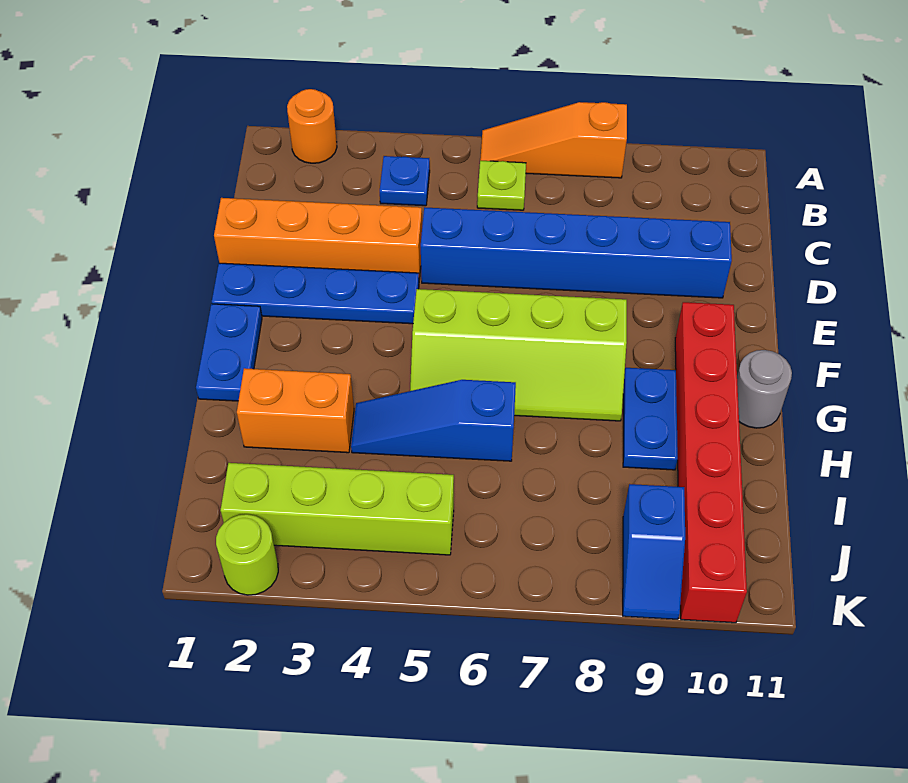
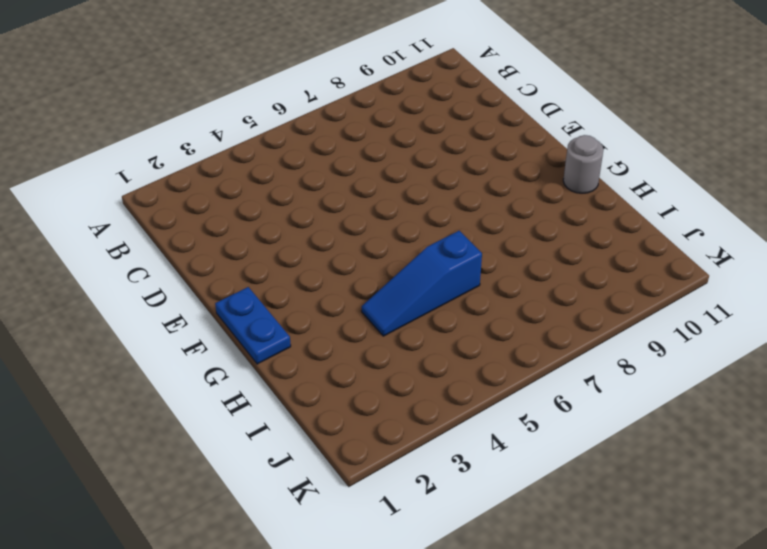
none -> orange 1x1 round brick [287,89,337,163]
none -> orange 1x3 slope [480,102,627,178]
none -> blue 1x1 plate [380,156,430,206]

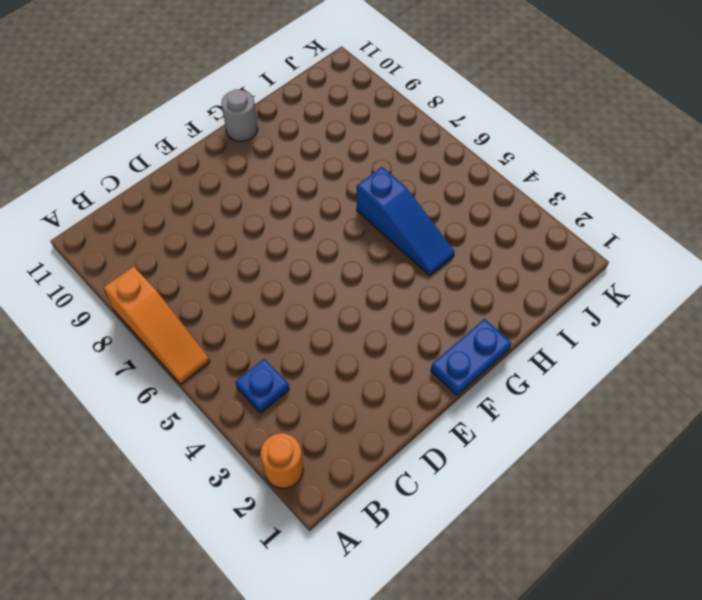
none -> lime 1x1 plate [477,161,526,210]
none -> orange 1x4 brick [214,198,422,280]
none -> blue 1x6 brick [421,207,732,298]

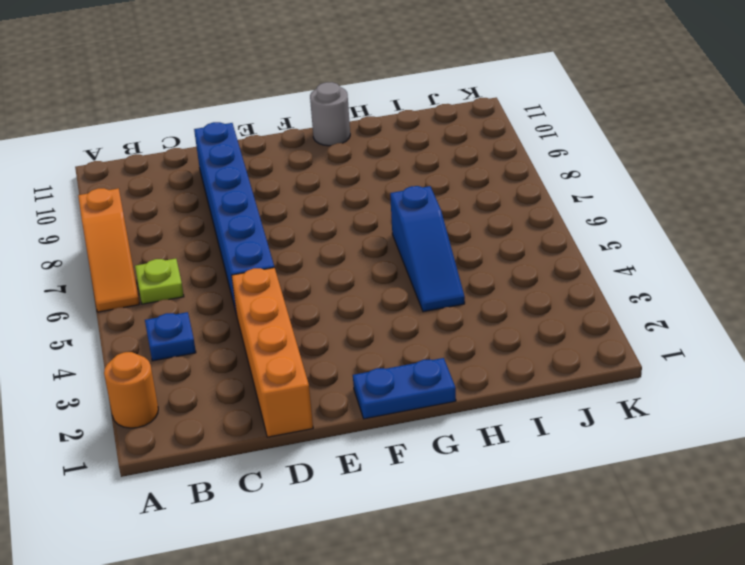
none -> blue 1x4 plate [212,263,419,324]
none -> lime 2x4 slope [410,289,627,421]
none -> red 1x6 brick [675,302,747,623]

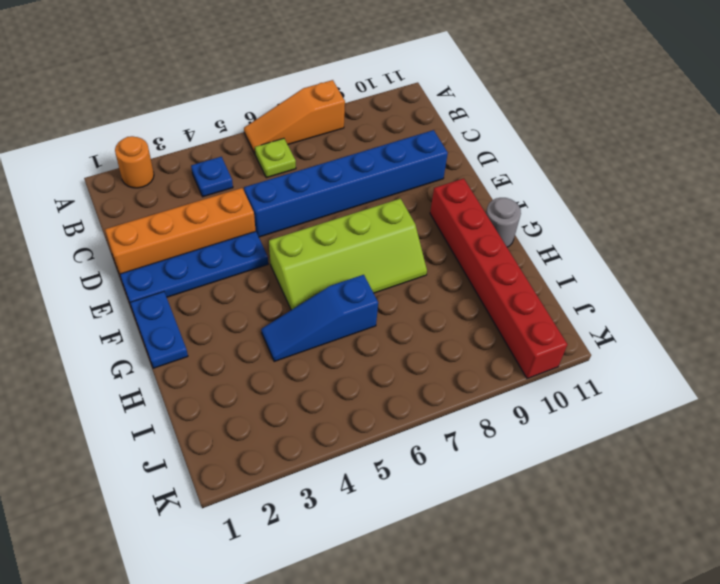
none -> blue 1x2 plate [623,368,678,470]
none -> orange 1x2 brick [237,368,354,453]
none -> lime 1x4 brick [221,463,454,555]

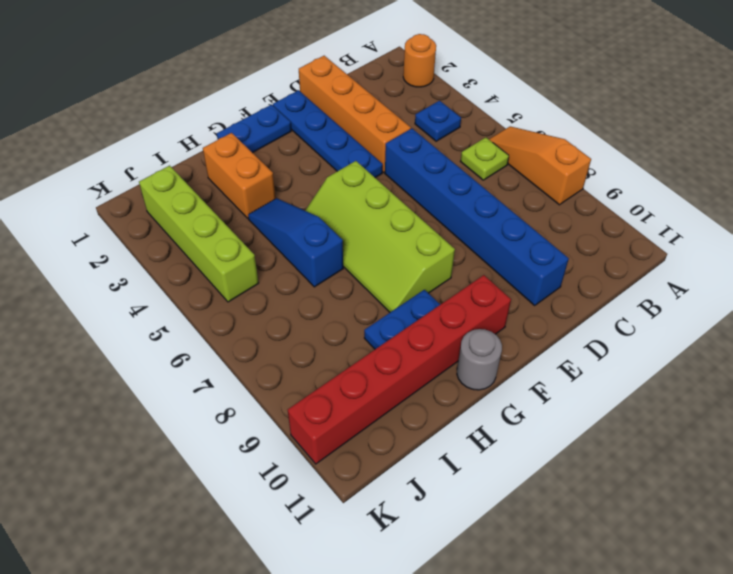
none -> blue 1x2 slope [623,484,685,619]
none -> lime 1x1 round brick [216,514,278,595]

